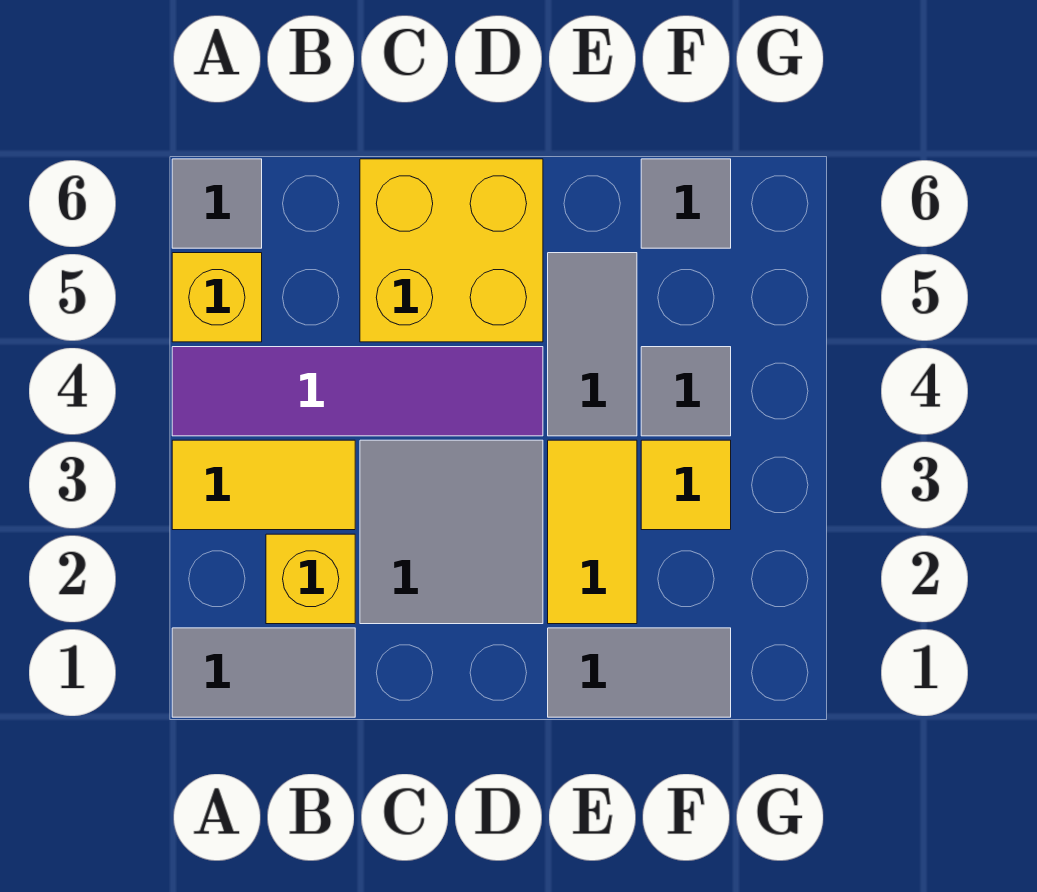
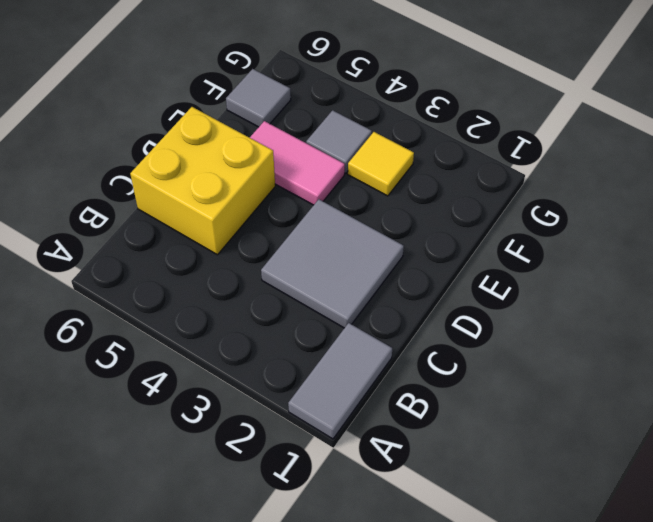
pink 1x2 tile [250,121,345,205] -> grey 1x2 tile [548,253,637,436]
none -> yellow 1x2 tile [172,440,355,530]
none -> purple 1x4 tile [172,347,543,436]
none -> yellow 1x1 brick [172,253,262,342]

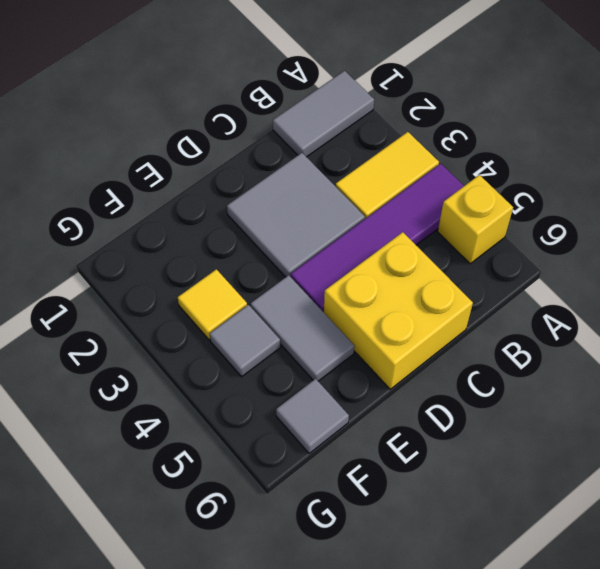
none -> grey 1x1 tile [172,159,262,248]
none -> yellow 1x1 brick [266,534,355,624]
none -> grey 1x2 tile [548,628,731,717]

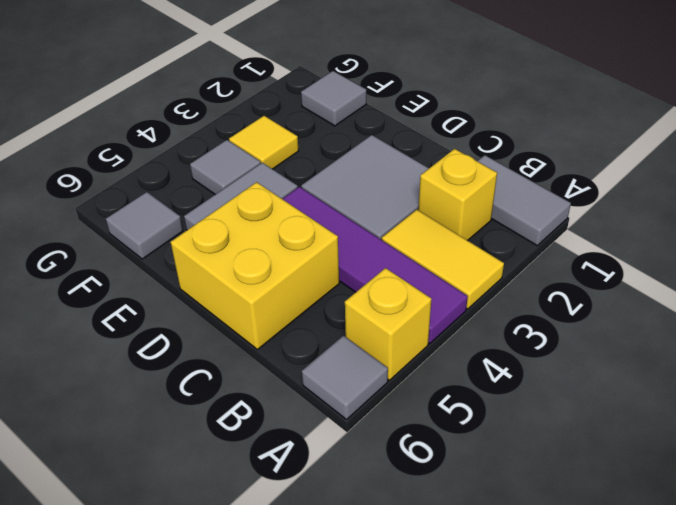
grey 1x1 tile [301,71,366,126] -> grey 1x2 tile [548,628,731,717]
none -> yellow 1x2 tile [548,440,637,624]

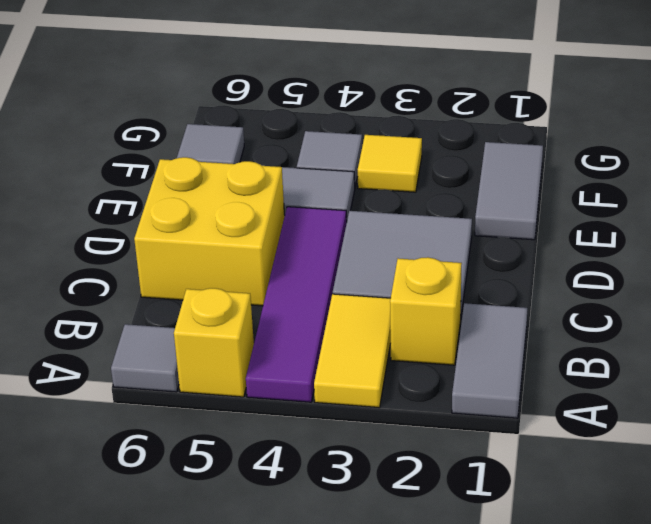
none -> yellow 1x2 tile [548,440,637,624]

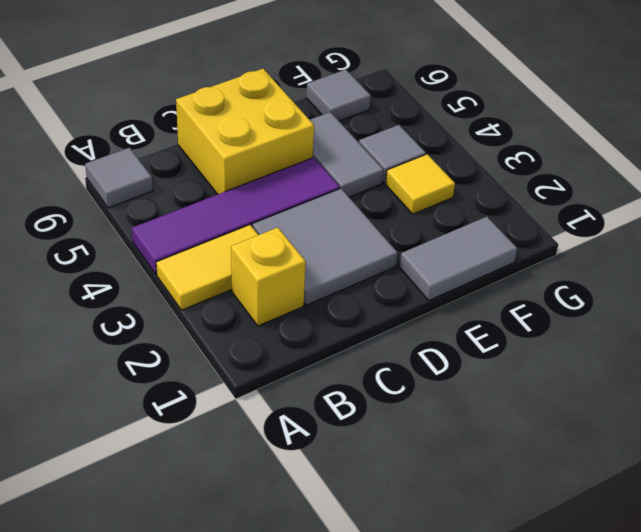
none -> grey 1x2 tile [172,628,355,717]
none -> yellow 1x1 brick [172,253,262,342]
none -> yellow 1x2 tile [548,440,637,624]

